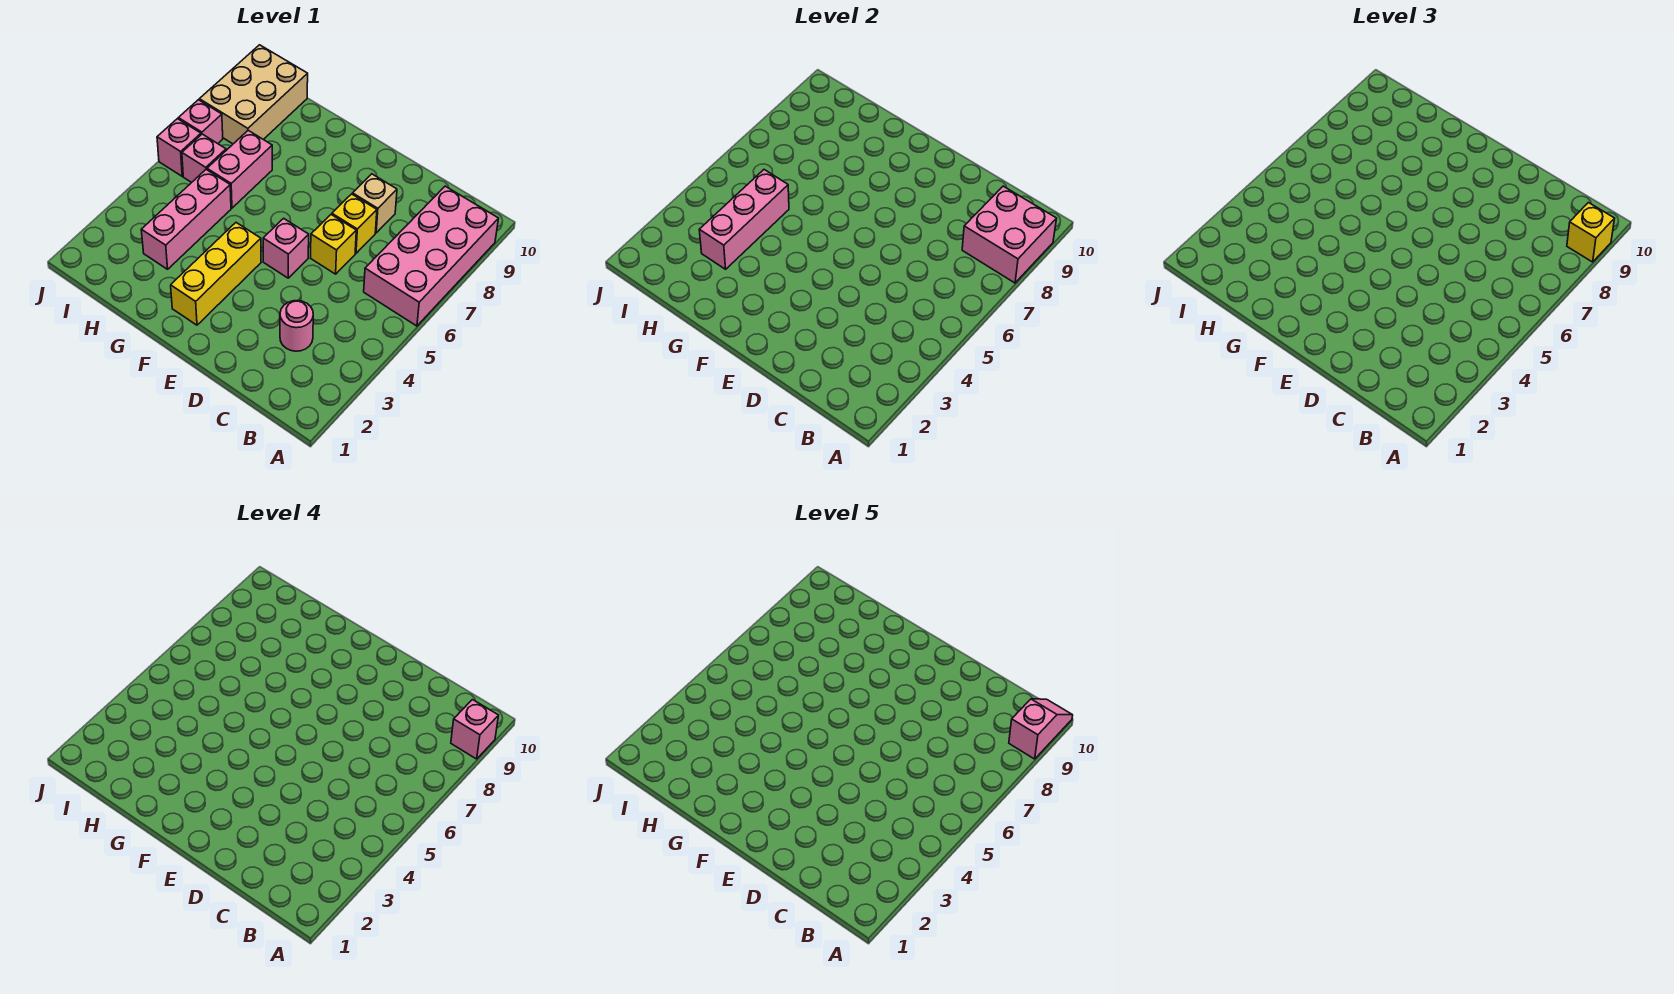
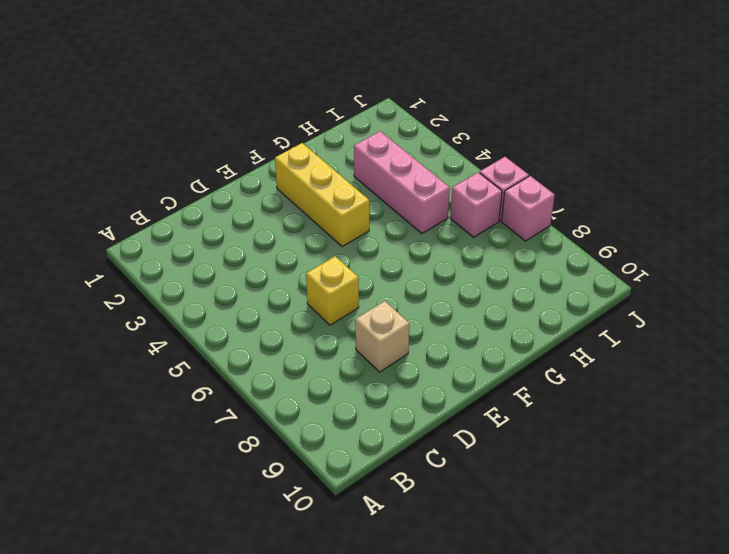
none -> pink 2x4 brick [364,186,499,326]
none -> pink 1x1 round brick [280,301,313,351]
none -> yellow 1x1 brick [332,194,377,253]

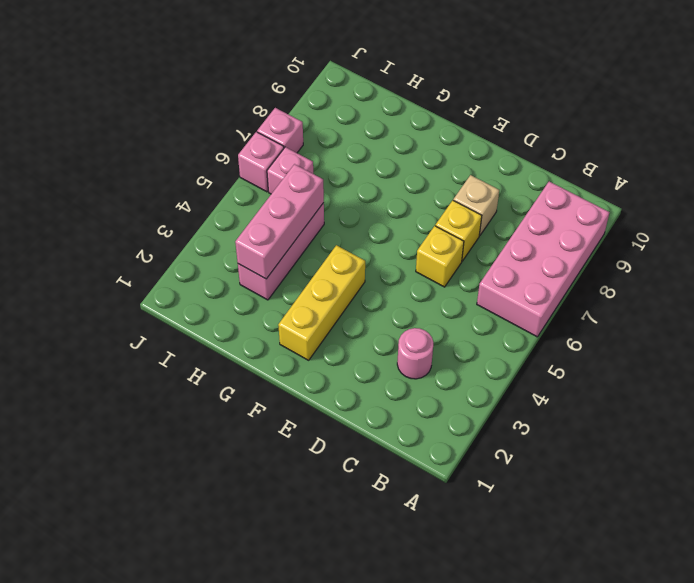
none -> pink 1x1 brick [263,218,309,278]
none -> pink 1x2 brick [207,130,272,208]
none -> tan 2x3 brick [199,45,308,144]

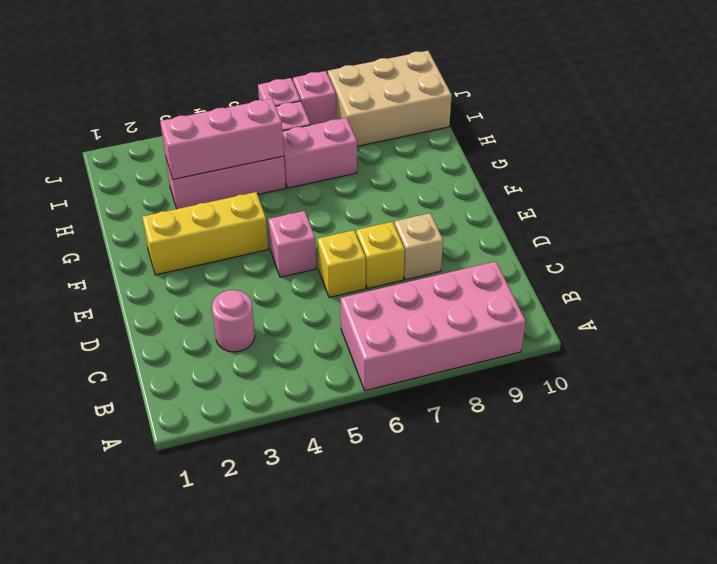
none -> pink 2x2 brick [962,186,1057,283]
none -> yellow 1x1 brick [1567,203,1615,262]
none -> pink 1x1 brick [451,700,499,759]

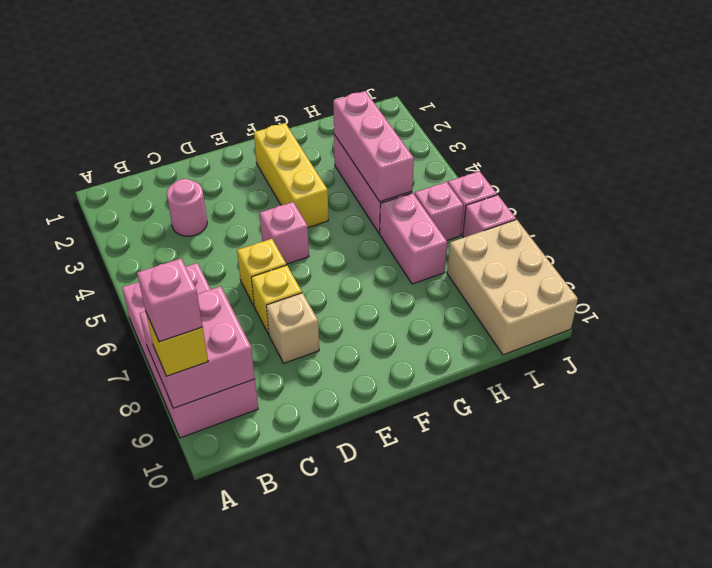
none -> pink 1x2 slope [1009,699,1073,759]

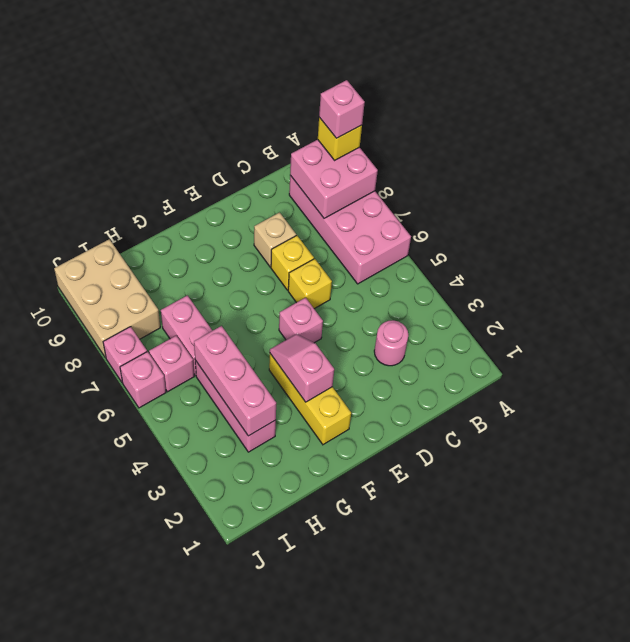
pink 1x2 slope [270,334,334,402] -> pink 1x2 slope moved to [1009,699,1073,759]

